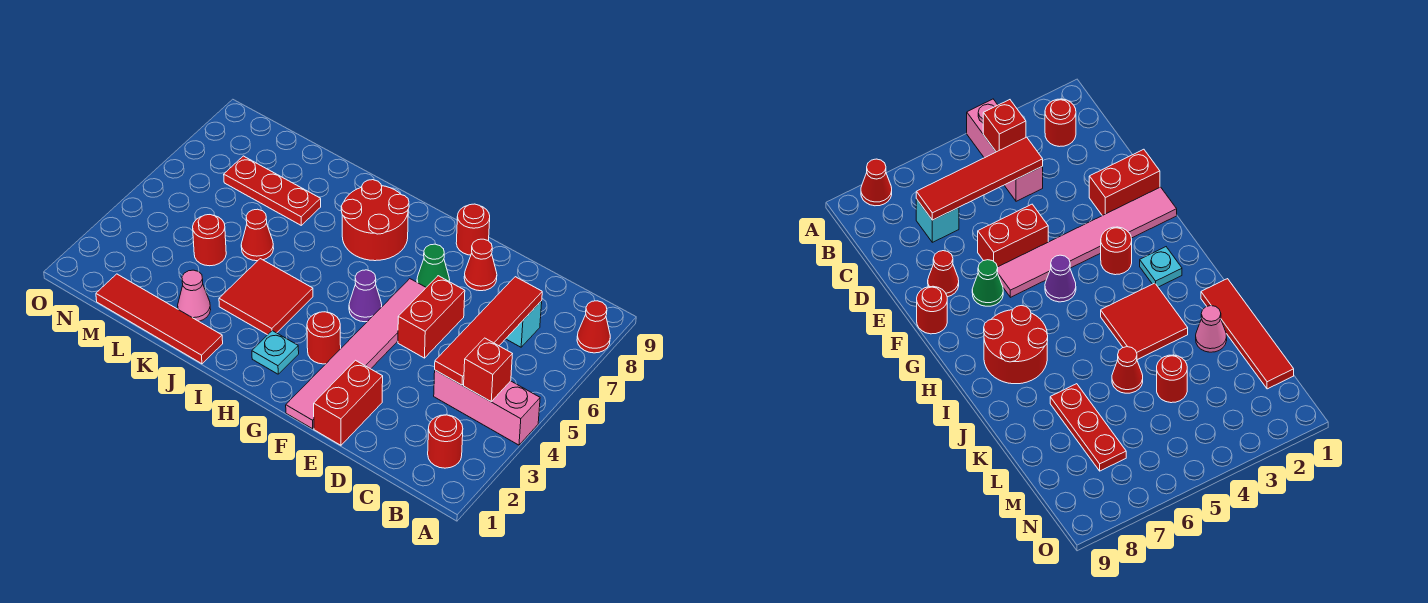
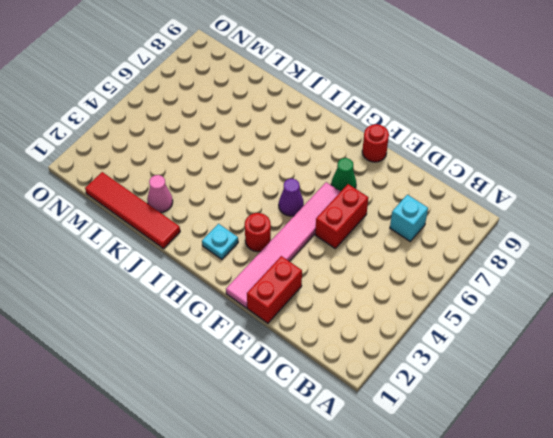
none -> pink 1x3 brick [434,370,540,445]
none -> red 1x1 cone [577,301,610,353]
none -> red 1x1 round brick [428,415,463,468]

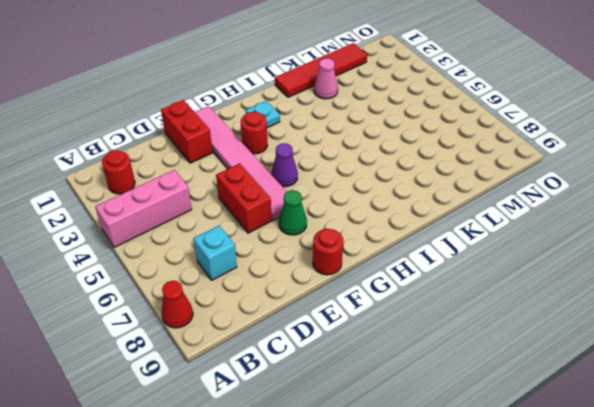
none -> red 1x1 cone [464,239,497,291]
none -> red 2x2 round brick [341,180,409,261]
none -> red 2x2 tile [219,259,313,335]

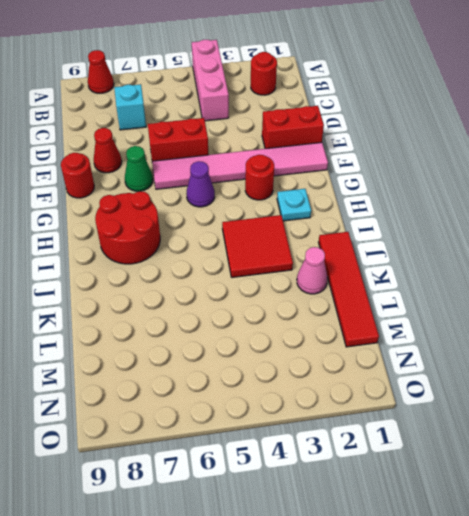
none -> red 1x1 cone [241,209,274,261]
none -> red 1x3 plate [224,156,321,225]
none -> red 1x1 round brick [193,215,226,266]

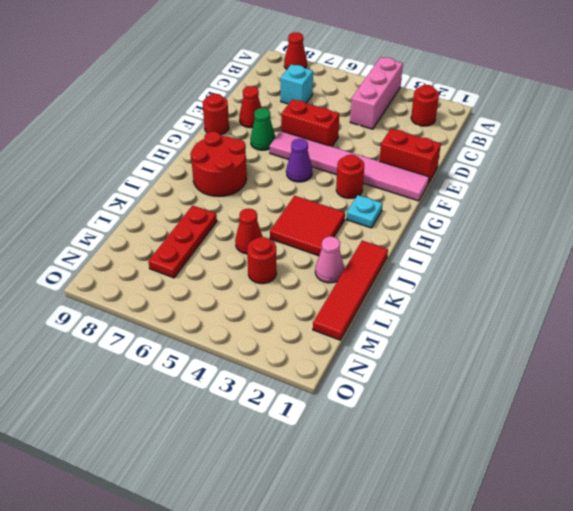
none -> red 1x1 brick [464,338,512,401]
none -> red 1x4 tile [435,277,542,385]

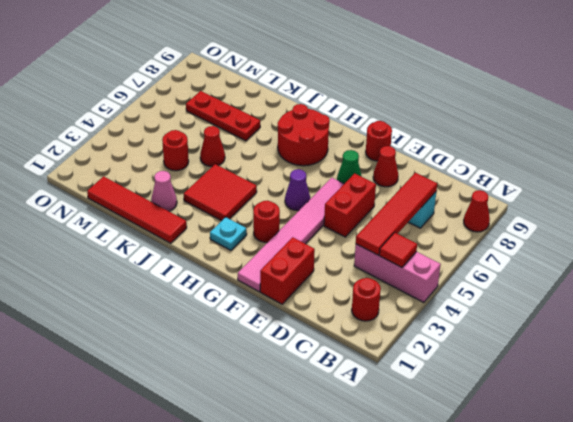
red 1x1 tile [379,233,417,267] -> red 1x1 brick [464,338,512,401]

